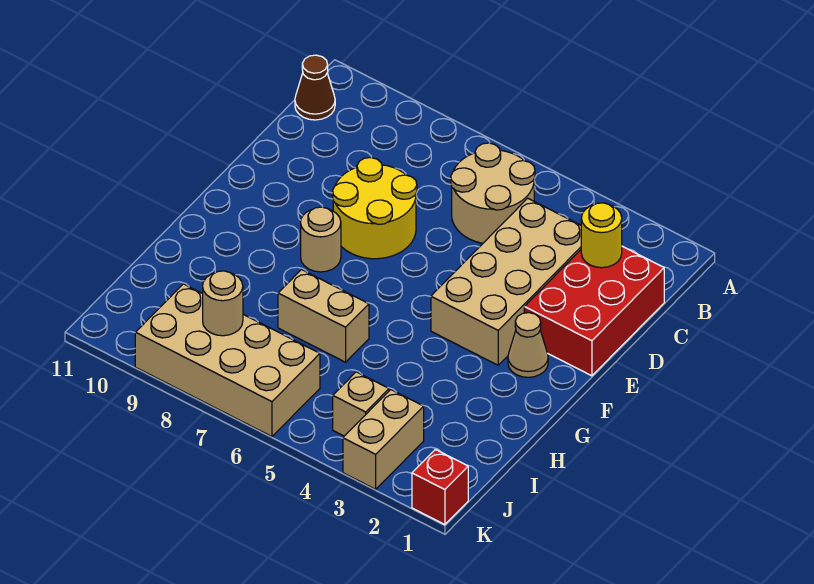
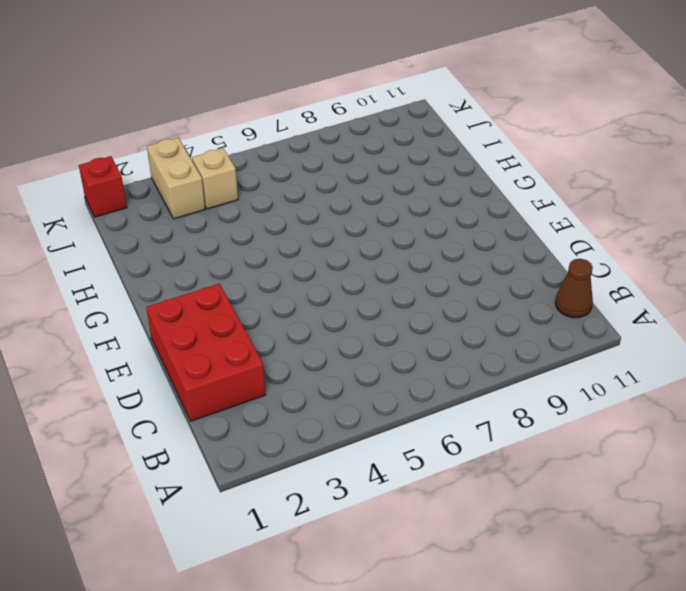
none -> tan 2x2 round brick [451,143,535,243]
none -> tan 2x4 brick [431,198,581,365]
none -> yellow 2x2 round brick [333,158,417,259]

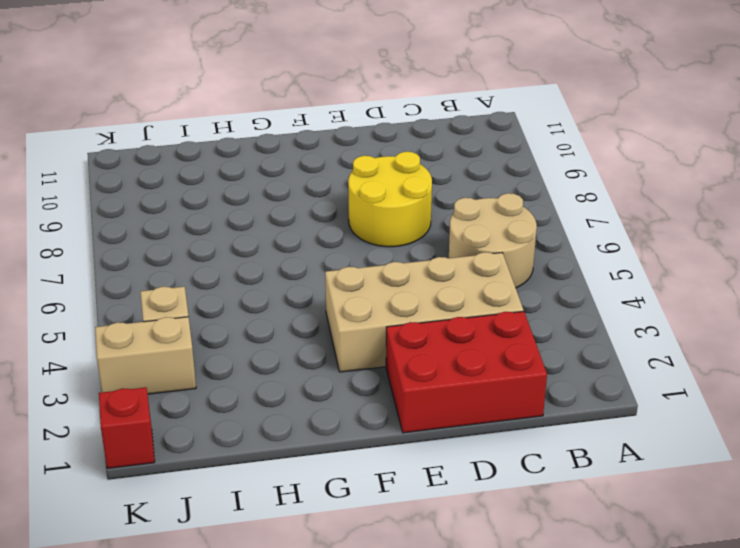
none -> brown 1x1 cone [295,55,335,120]
none -> tan 1x1 cone [508,313,548,377]
none -> tan 1x1 round brick [301,207,341,272]

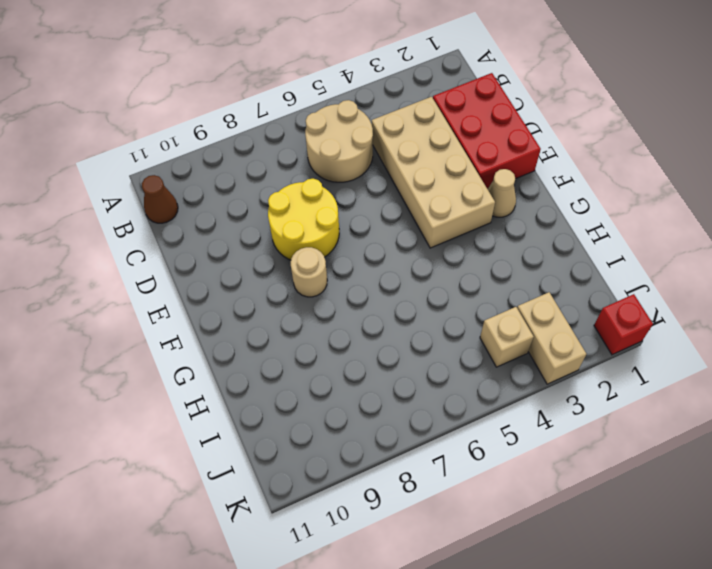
none -> tan 1x2 brick [278,270,369,362]
none -> tan 2x4 brick [135,284,320,437]
none -> yellow 1x1 round brick [581,203,622,268]

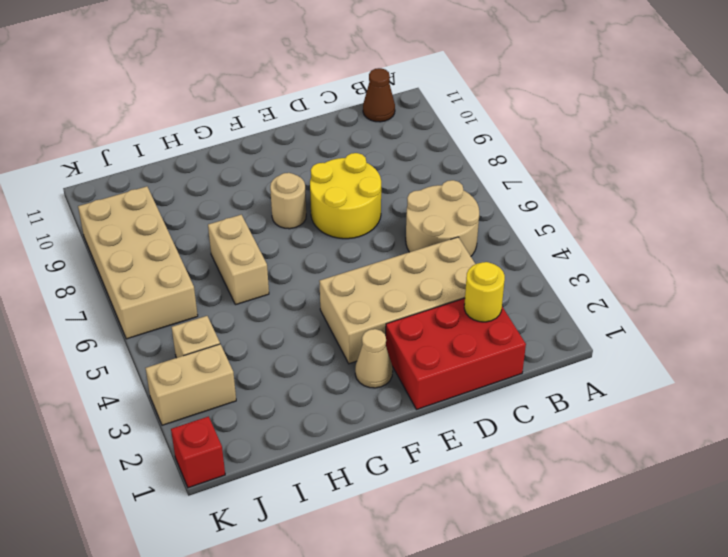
none -> tan 1x1 round brick [203,271,243,336]

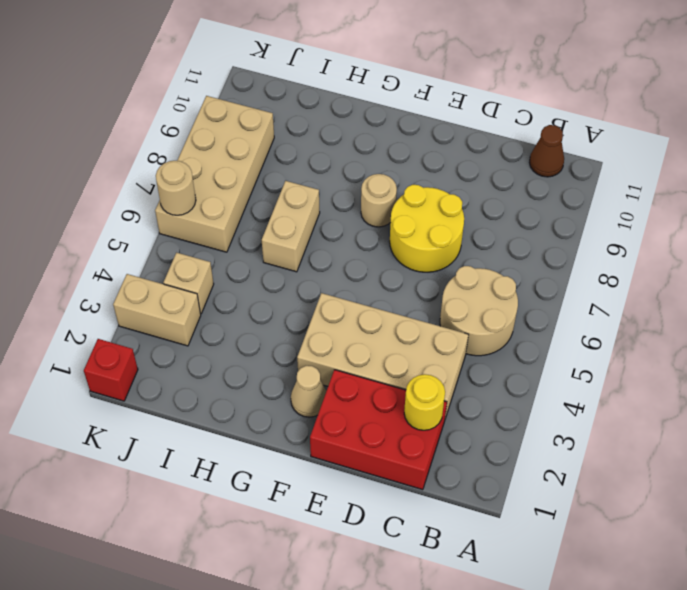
tan 1x1 round brick [156,161,196,215] -> tan 1x1 round brick moved to [203,271,243,336]

